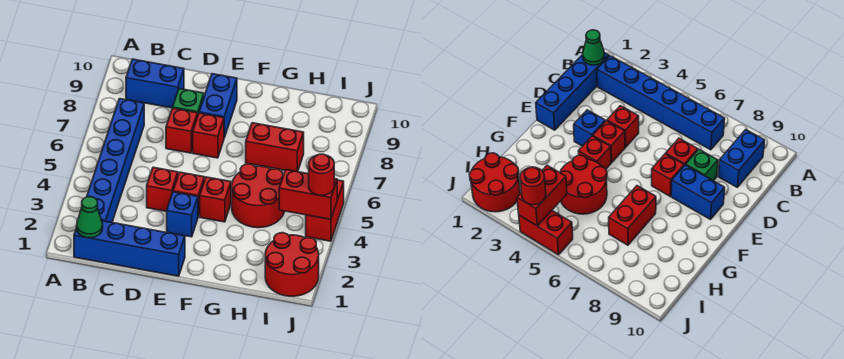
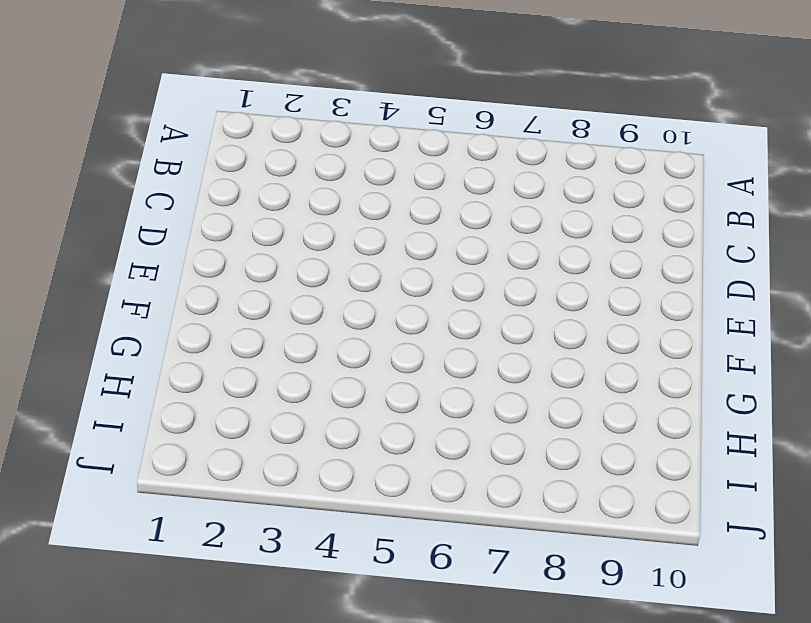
none -> blue 1x4 brick [74,221,185,276]
none -> blue 1x6 brick [87,99,144,222]
none -> blue 1x2 brick [126,59,184,108]

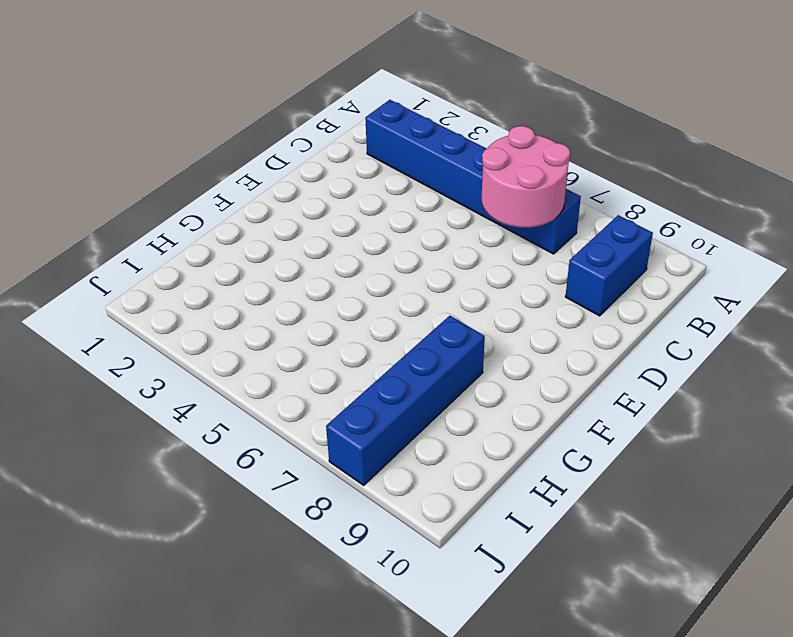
pink 2x2 round brick [482,126,570,228] -> none
blue 1x4 brick [326,316,485,485] -> blue 1x4 brick moved to [74,221,185,276]
none -> red 1x1 brick [147,167,178,211]
none -> red 1x1 brick [166,108,198,153]
none -> green 1x1 brick [173,89,204,114]

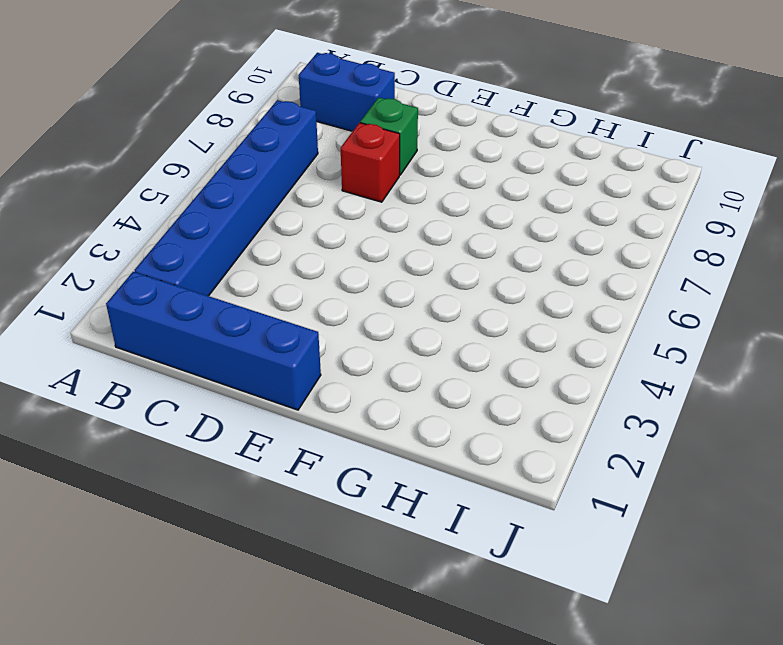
none -> red 1x1 brick [147,167,178,211]
none -> blue 1x1 brick [167,192,198,237]
none -> red 1x1 brick [173,172,205,216]

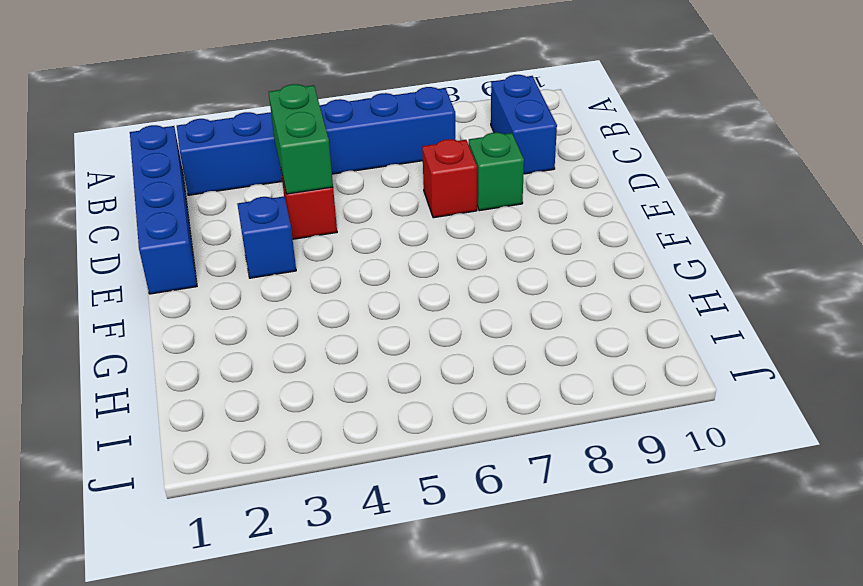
green 1x2 brick [269,84,333,194] -> none
none -> red 1x1 brick [173,172,205,216]
none -> red 1x1 brick [193,113,224,158]
none -> blue 1x2 brick [199,74,237,138]

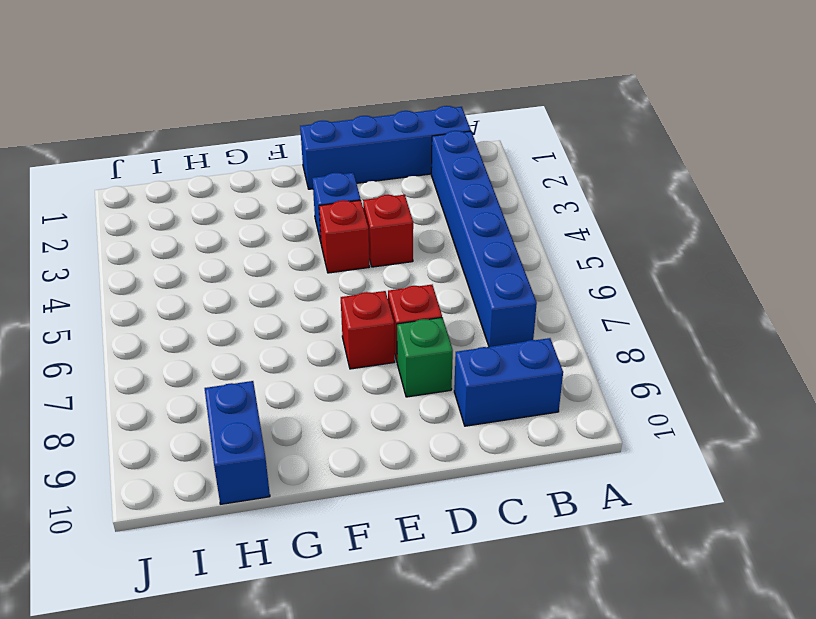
blue 1x2 brick [205,381,270,504] -> blue 1x2 brick moved to [199,74,237,138]
none -> red 1x1 brick [200,177,231,222]
none -> red 2x2 round brick [232,164,285,228]
none -> red 1x2 brick [246,123,304,172]

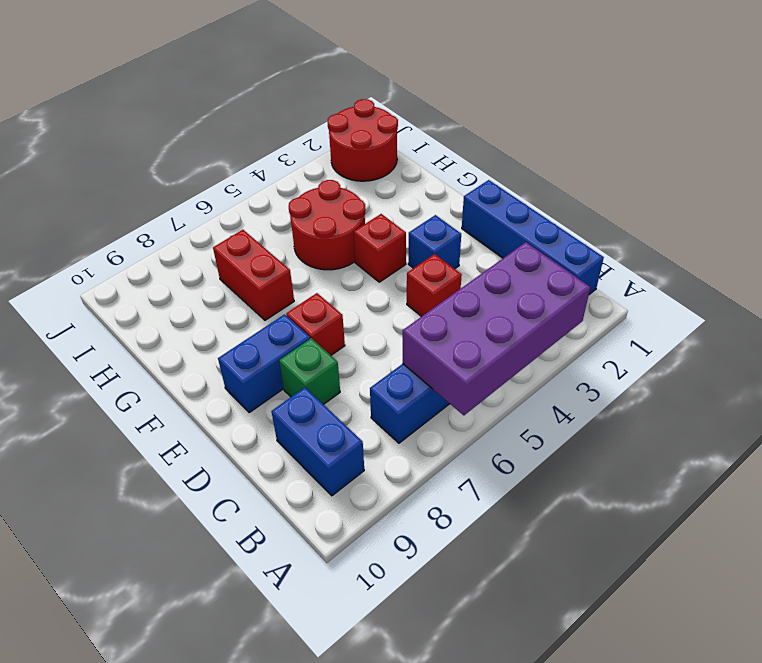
purple 2x4 brick [403,242,590,415] -> none
none -> red 1x1 brick [166,108,198,153]
none -> red 1x1 brick [173,172,205,216]
none -> red 1x2 brick [306,180,344,241]

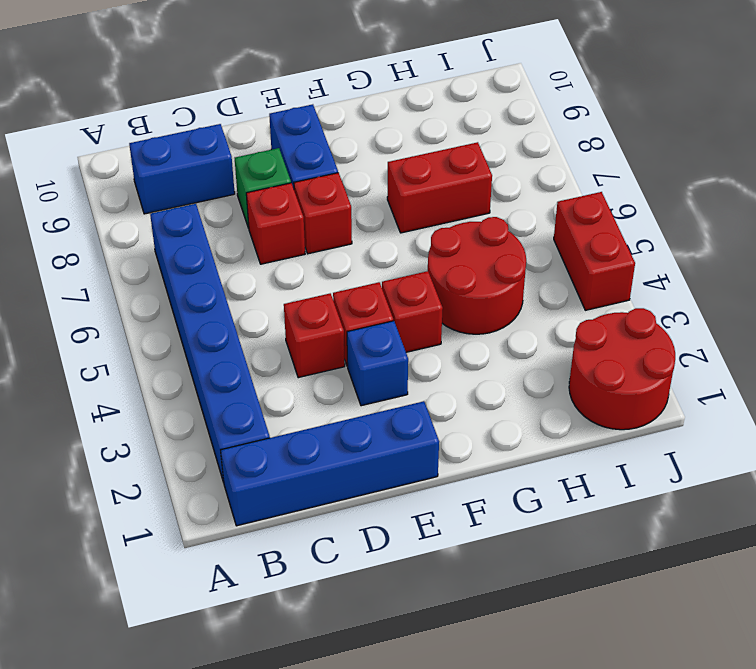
none -> green 1x1 cone [77,197,103,238]
none -> red 1x2 brick [279,170,337,219]
none -> red 1x1 round brick [309,154,334,195]

